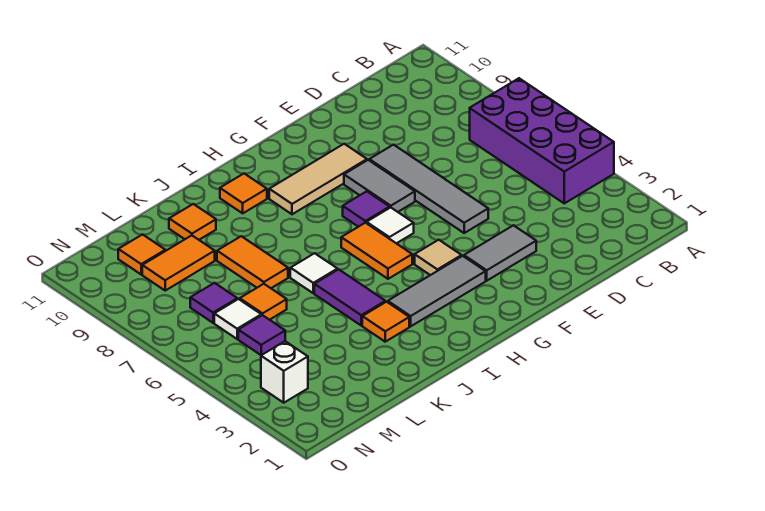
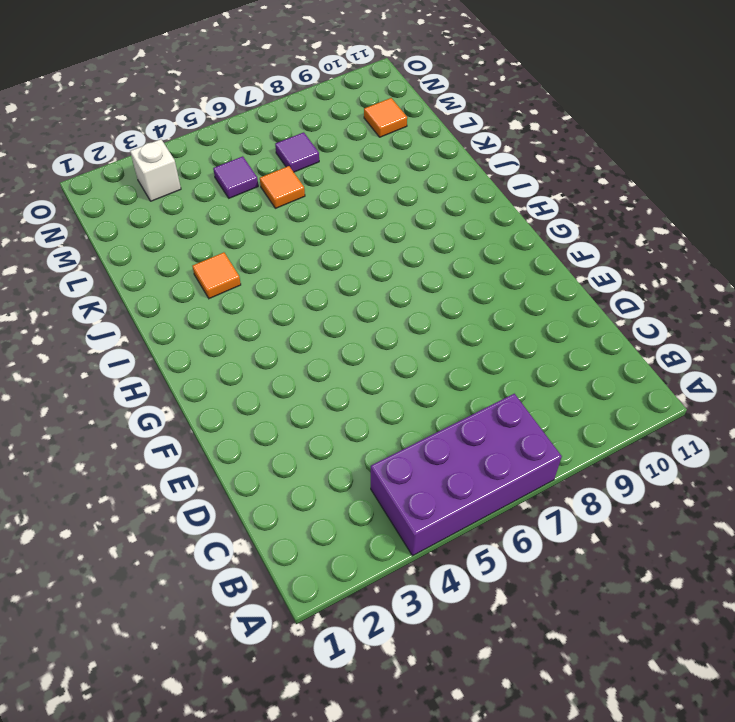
none -> grey 1x2 tile [464,225,536,281]
none -> grey 1x4 tile [369,145,488,233]
none -> grey 1x2 tile [344,160,415,212]

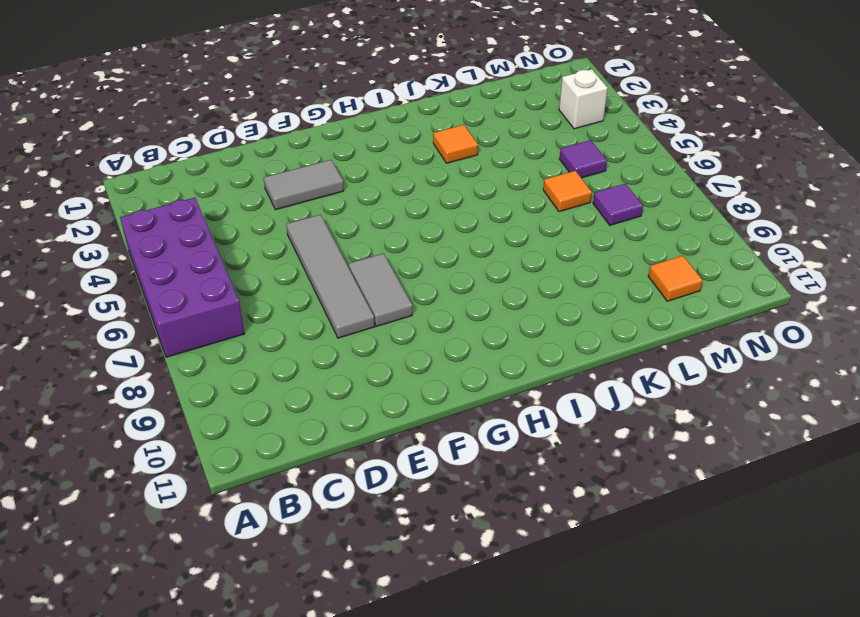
none -> tan 1x3 tile [269,144,367,214]
none -> grey 1x3 tile [388,256,486,326]
none -> tan 1x1 tile [415,240,462,275]

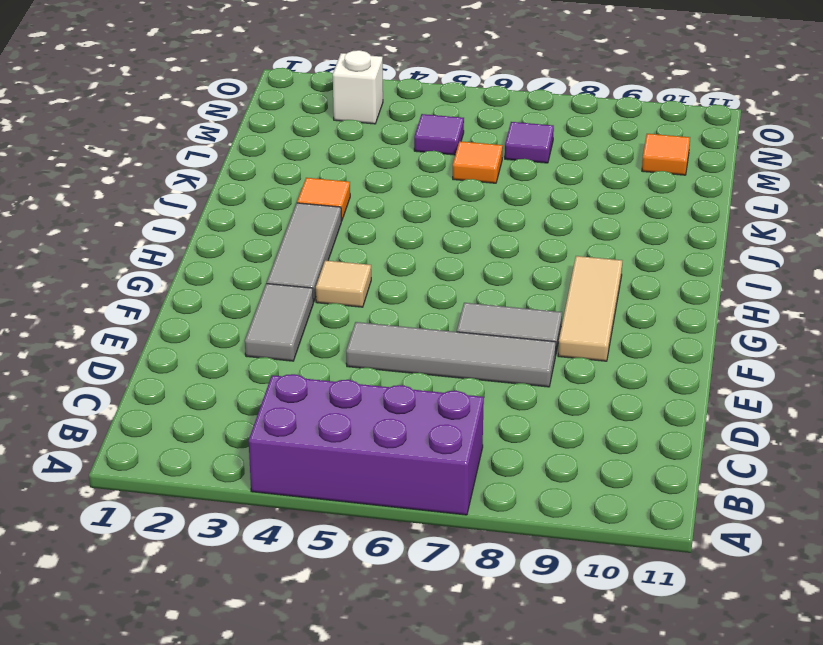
none -> white 1x1 tile [367,208,414,243]
none -> purple 1x1 tile [343,191,390,227]
none -> orange 1x2 tile [341,223,412,279]

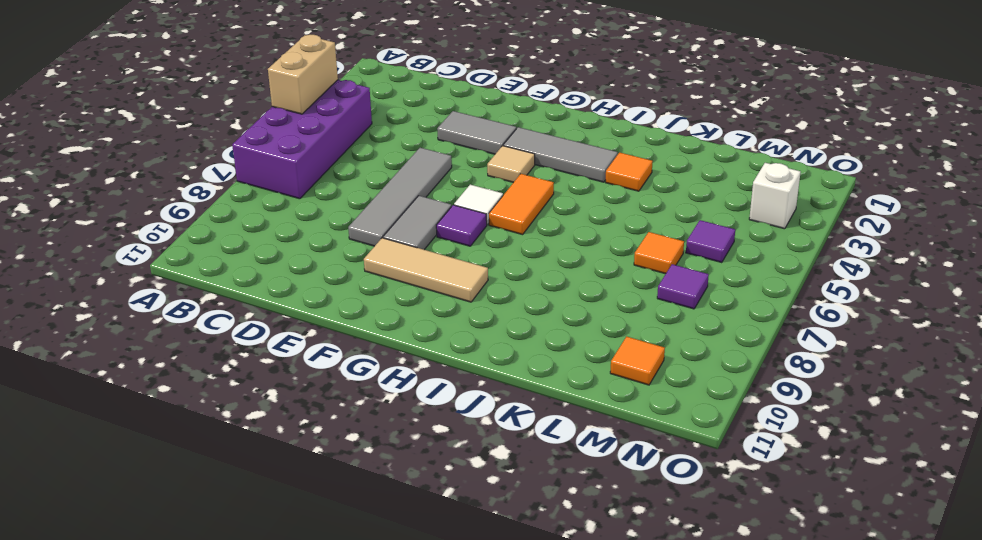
tan 1x2 brick [268,35,338,114] -> none
none -> orange 1x1 tile [220,174,267,213]
none -> purple 1x2 tile [314,269,385,325]
none -> white 1x1 tile [290,253,337,293]

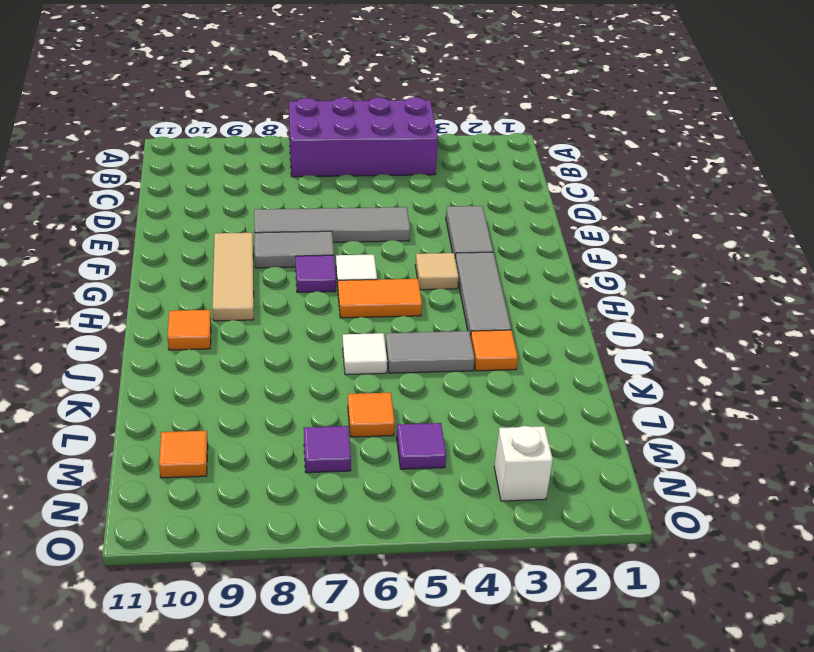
grey 1x2 tile [385,331,475,373] -> purple 1x2 tile [314,269,385,325]
none -> orange 1x2 tile [217,236,288,288]
none -> orange 1x1 tile [169,204,216,240]
none -> orange 1x2 tile [142,235,215,290]

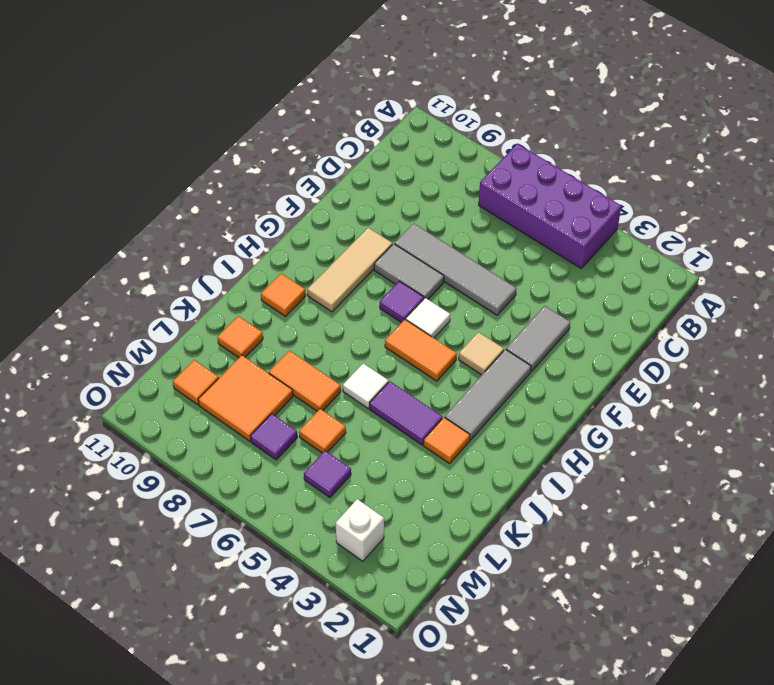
orange 2x2 tile [198,355,293,441] -> orange 1x2 tile [142,235,215,290]
none -> white 1x1 tile [214,299,261,339]

